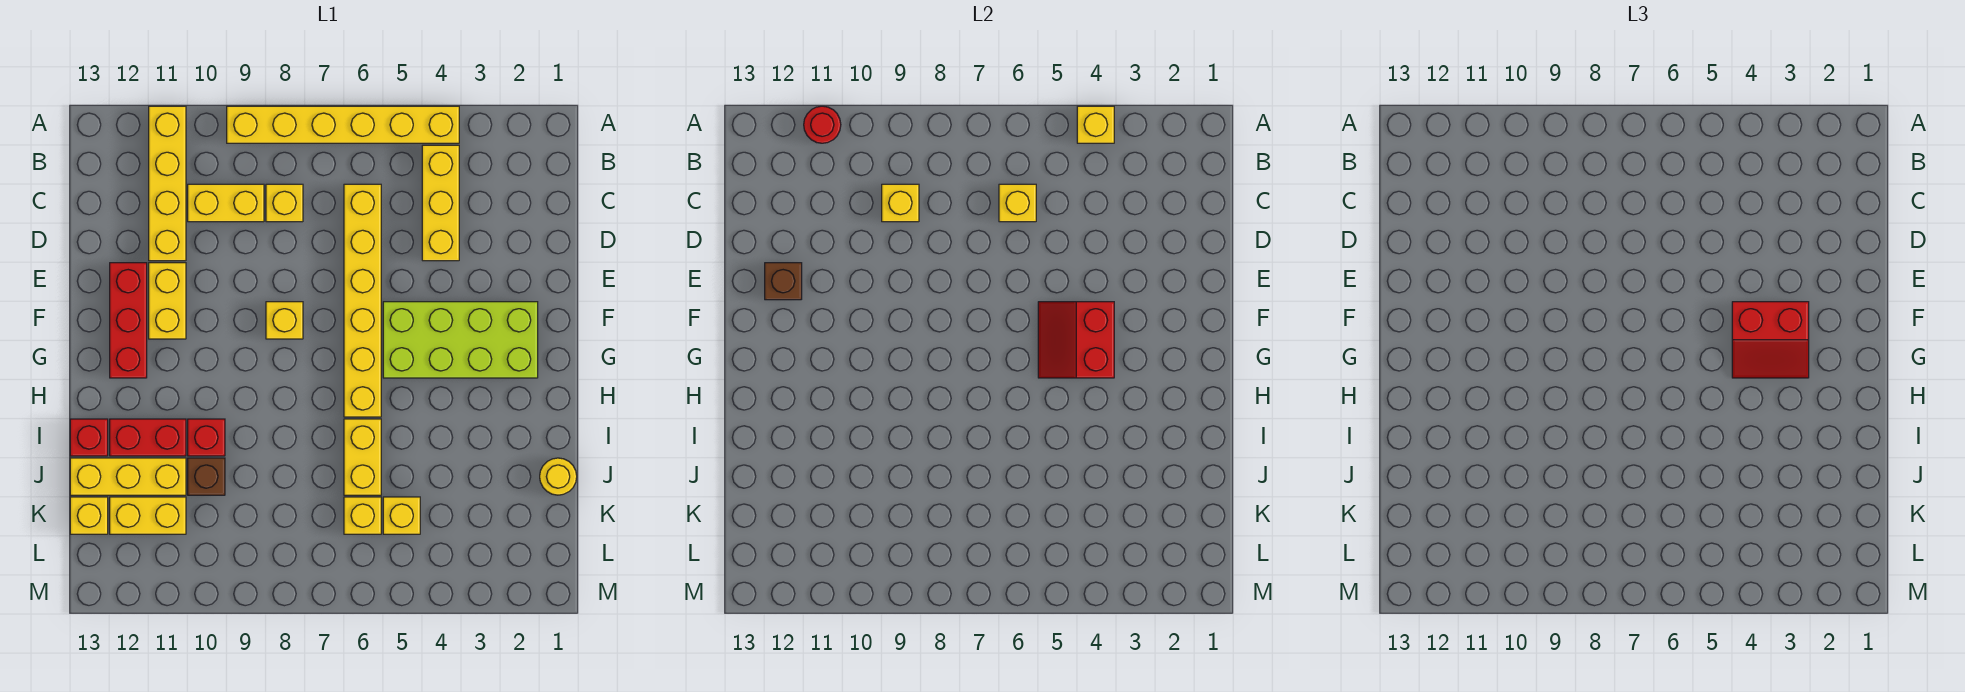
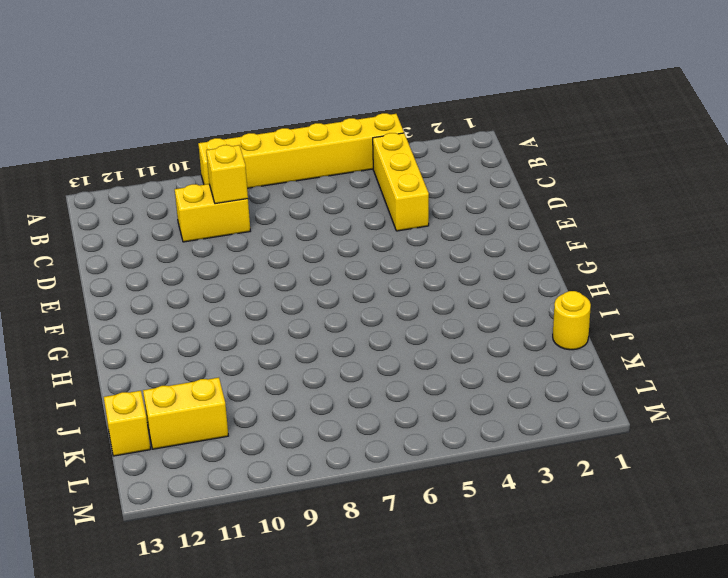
none -> yellow 1x4 brick [149,106,186,261]
none -> yellow 1x6 brick [344,184,381,417]
none -> yellow 1x1 brick [266,184,303,222]

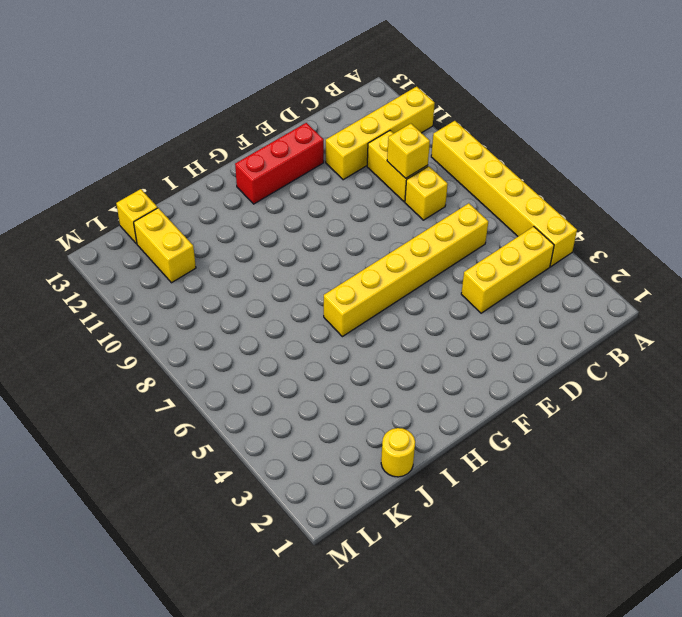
none -> yellow 1x2 brick [149,263,186,339]
none -> lime 2x4 brick [383,302,538,378]
none -> yellow 1x1 brick [266,302,303,339]

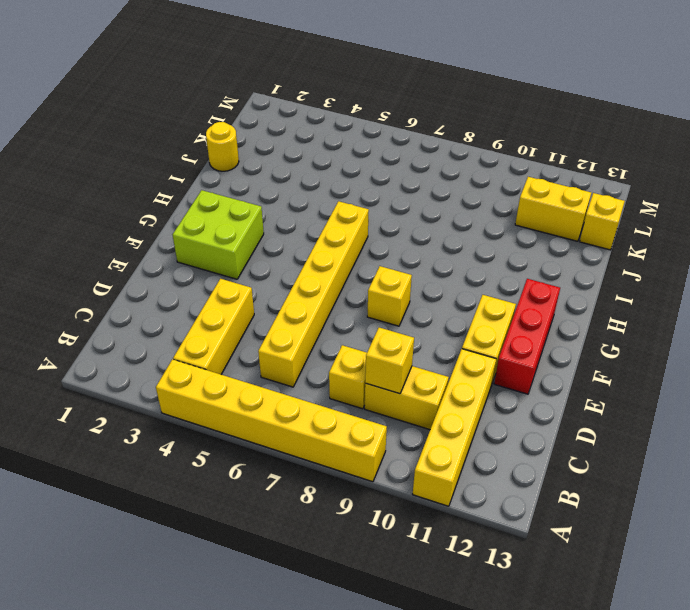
lime 2x2 brick [173,190,264,279] -> lime 2x4 brick [383,302,538,378]
none -> yellow 1x2 brick [344,419,381,495]
none -> red 1x1 brick [188,419,225,456]
none -> red 1x2 brick [110,419,186,456]

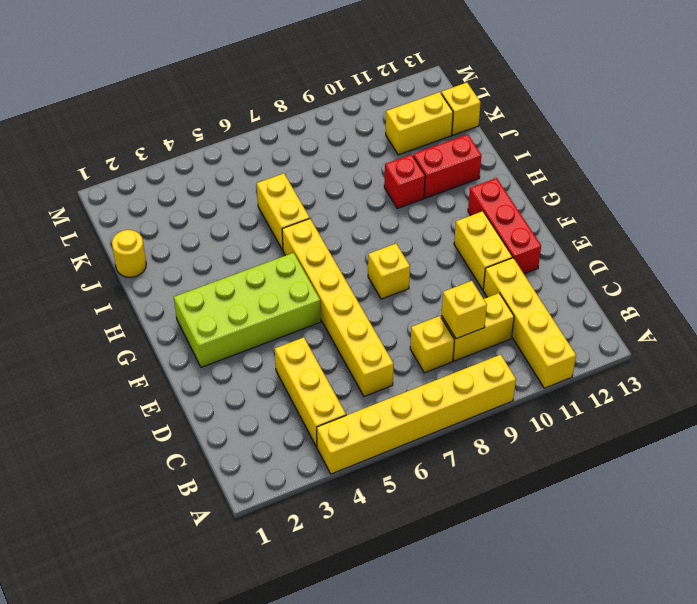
none -> red 1x1 brick [70,419,108,456]
none -> brown 1x1 brick [188,458,225,495]
none -> yellow 1x3 brick [70,458,186,495]

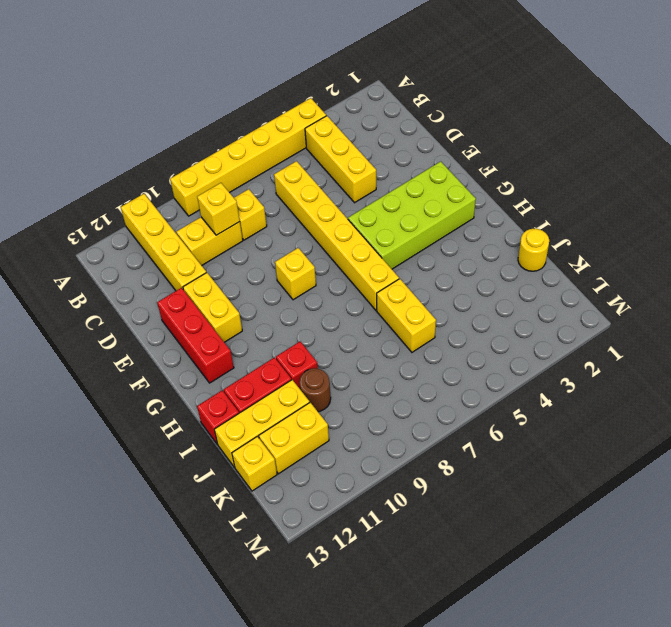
brown 1x1 round brick [299,368,331,412] -> brown 1x1 brick [188,458,225,495]
none -> yellow 1x1 brick [383,497,420,534]
none -> yellow 1x1 brick [344,497,381,534]
none -> yellow 1x1 brick [1077,106,1114,143]

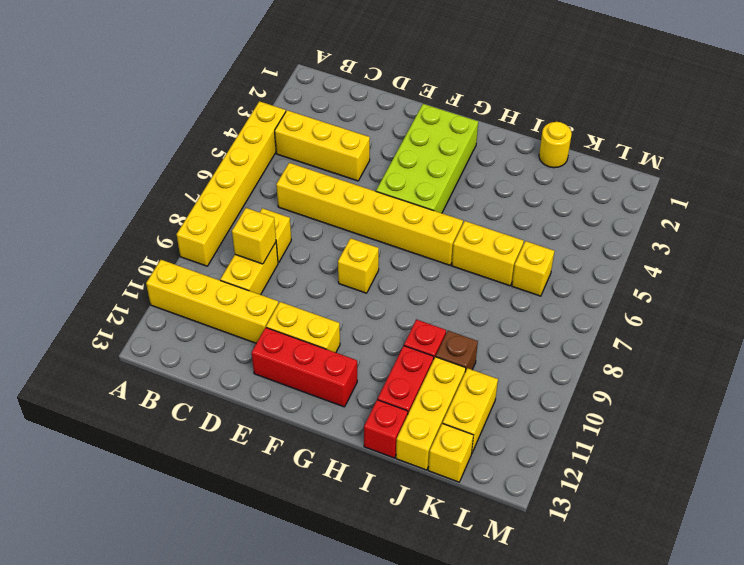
none -> yellow 1x1 brick [383,497,420,534]
none -> yellow 1x1 brick [1077,106,1114,143]
none -> red 1x1 round brick [804,106,841,143]

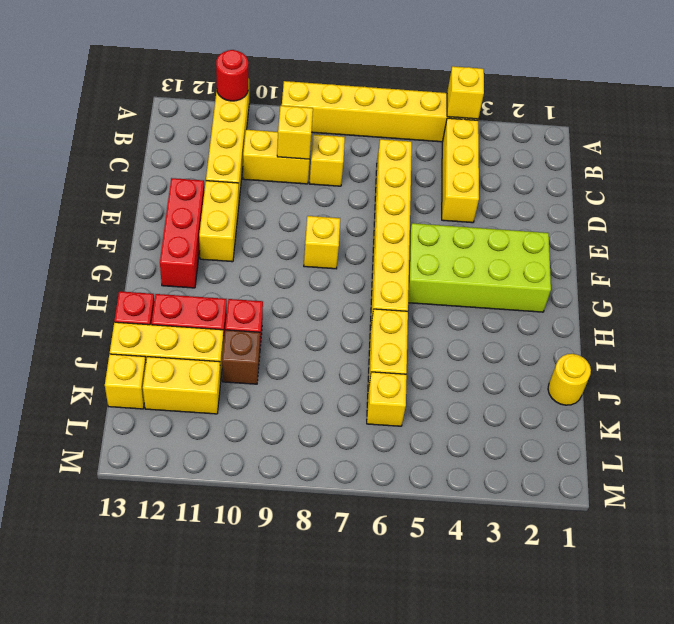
none -> yellow 1x1 brick [383,497,420,534]
none -> yellow 1x1 brick [999,184,1036,222]
none -> brown 1x1 brick [765,263,802,300]

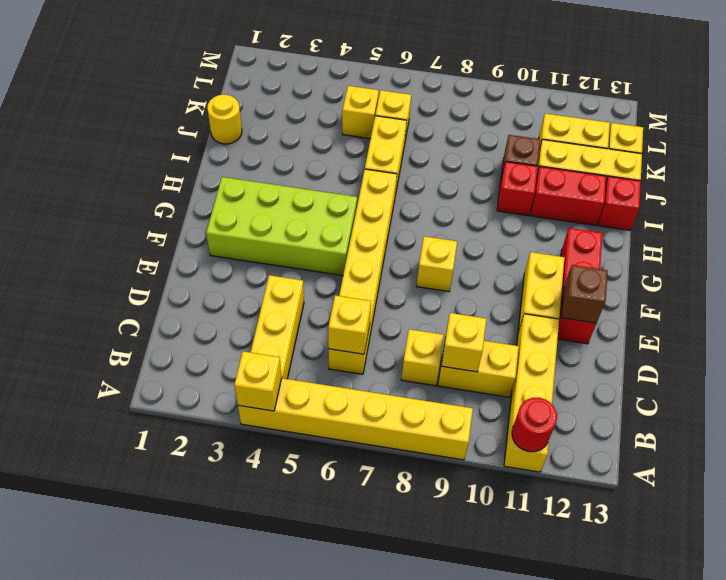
none -> red 2x2 slope [1038,302,1114,378]
none -> red 2x2 slope [1732,302,1809,378]

